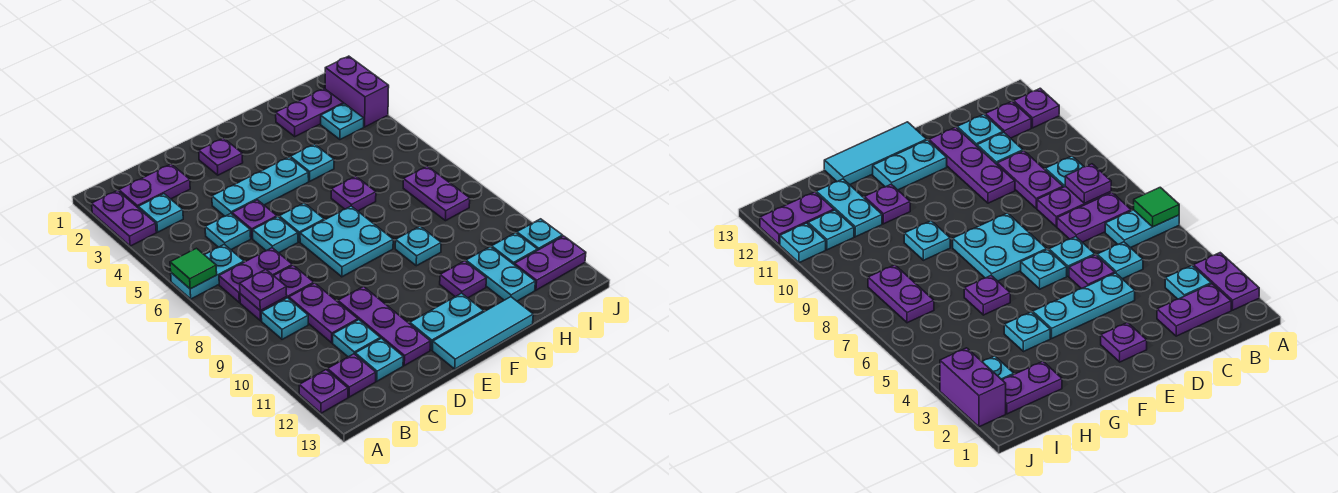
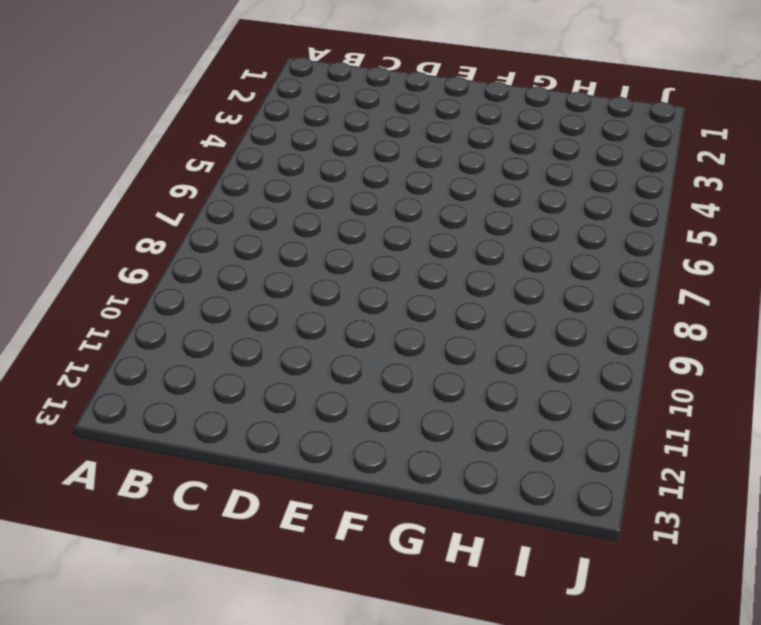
none -> purple 1x2 plate [92,190,156,246]
none -> cyan 1x2 plate [171,244,244,299]
none -> purple 1x1 plate [299,370,348,413]
none -> purple 1x2 plate [119,164,190,208]

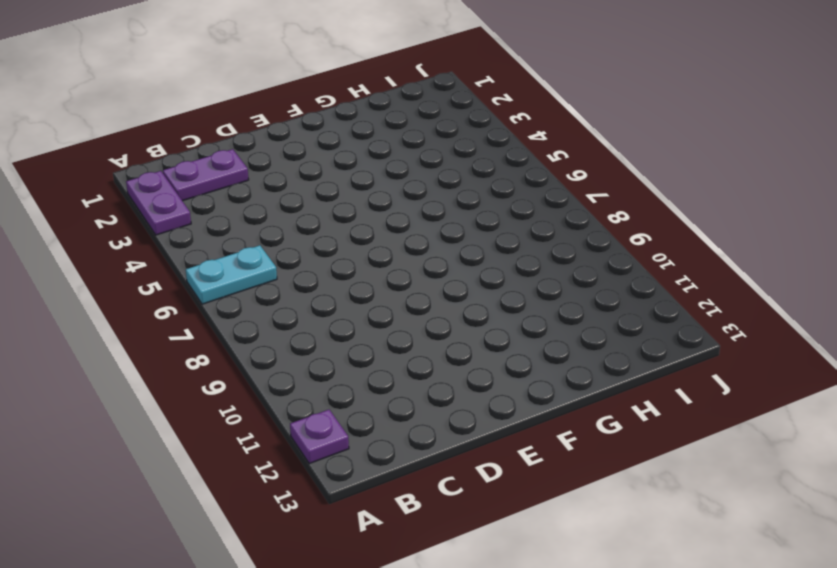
none -> cyan 1x1 plate [138,194,183,232]
none -> purple 1x2 plate [219,248,292,302]
none -> purple 1x2 plate [240,265,314,321]
none -> cyan 1x1 plate [261,298,308,339]

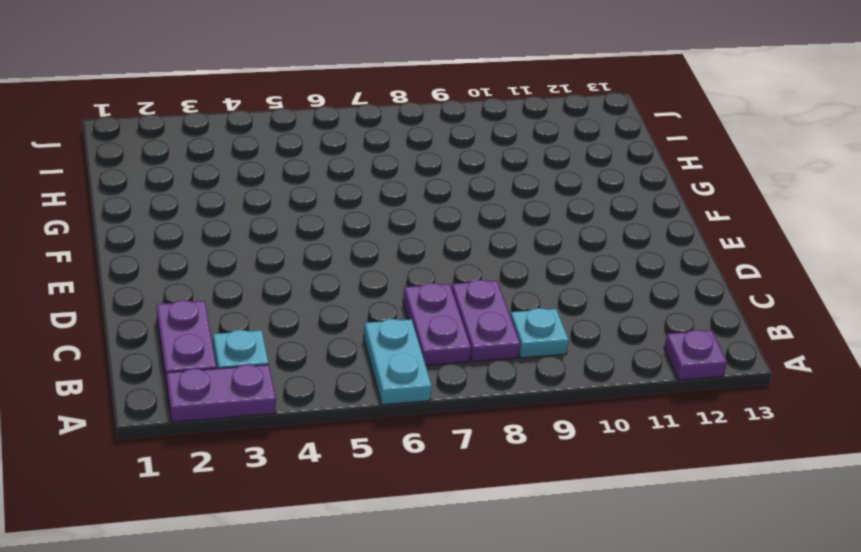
none -> purple 1x1 plate [328,354,376,397]
none -> cyan 1x1 plate [205,214,251,250]
none -> purple 1x2 plate [289,283,358,343]
none -> cyan 1x1 plate [333,320,380,357]

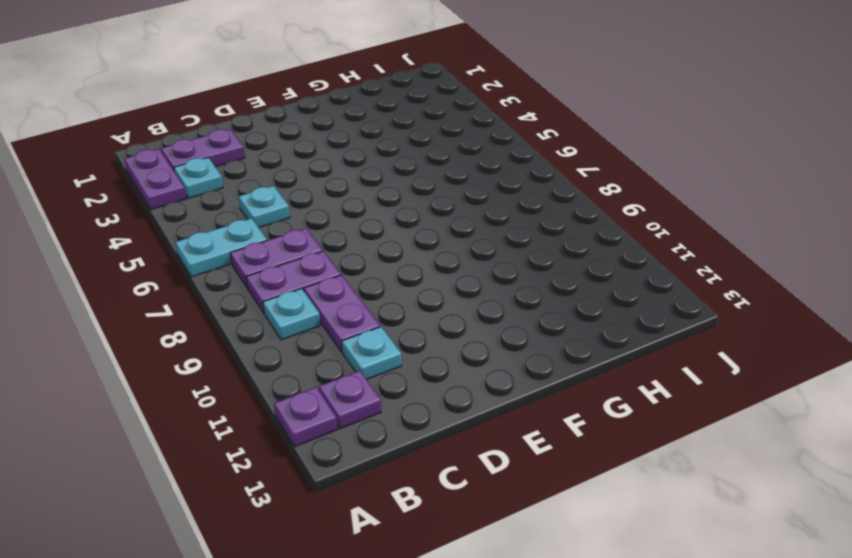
none -> cyan 1x1 plate [355,338,403,381]
none -> cyan 1x3 plate [212,157,309,216]
none -> purple 1x1 plate [232,200,277,238]
none -> cyan 1x1 plate [253,217,298,253]

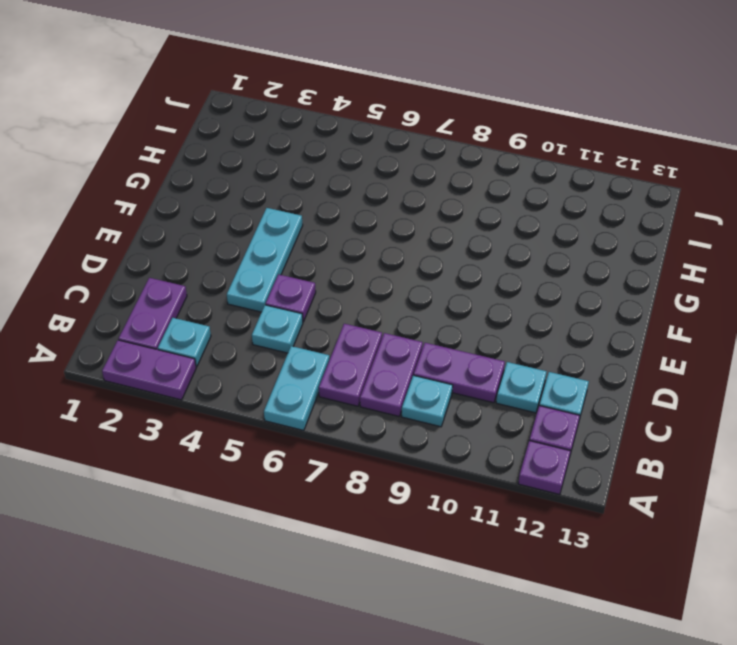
none -> cyan 1x1 plate [253,217,298,253]
none -> purple 1x3 plate [338,287,430,365]
none -> purple 1x1 plate [199,138,243,175]
none -> cyan 1x1 plate [279,203,324,242]

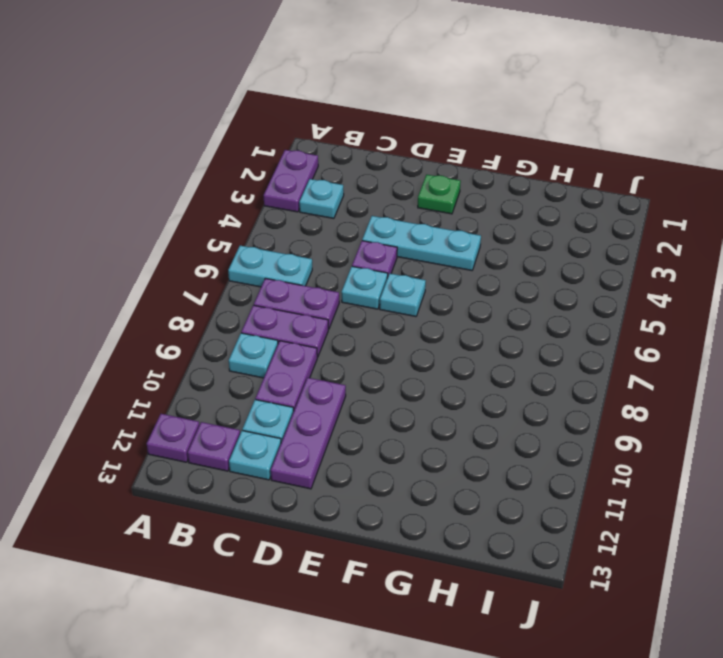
green 1x1 plate [418,175,461,214] -> purple 1x1 plate [199,138,243,175]
none -> purple 1x2 plate [119,164,190,208]
none -> cyan 1x1 plate [205,214,251,250]
none -> cyan 2x2 plate [300,206,393,277]
none -> cyan 1x2 plate [410,293,484,350]

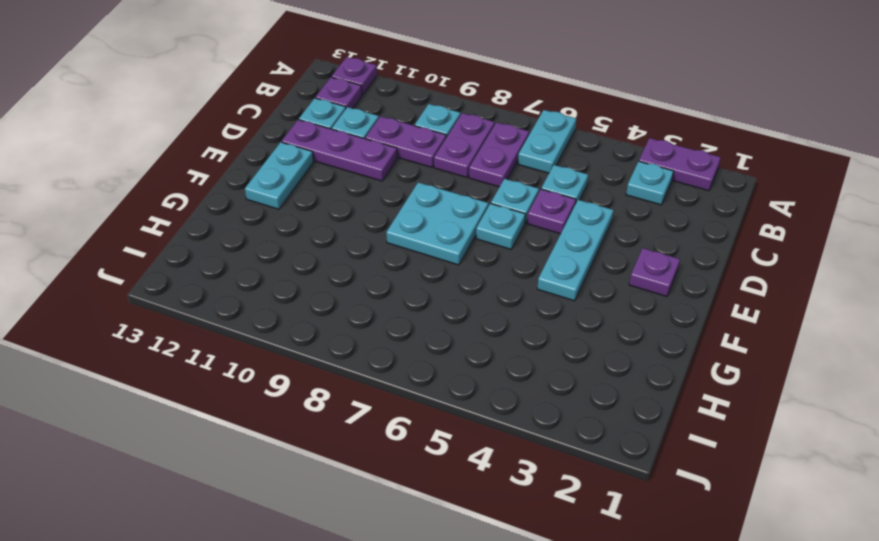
none -> purple 1x2 plate [119,164,190,208]
none -> cyan 1x3 tile [433,297,533,369]
none -> cyan 1x1 plate [290,144,334,181]
none -> purple 1x1 plate [331,176,376,211]

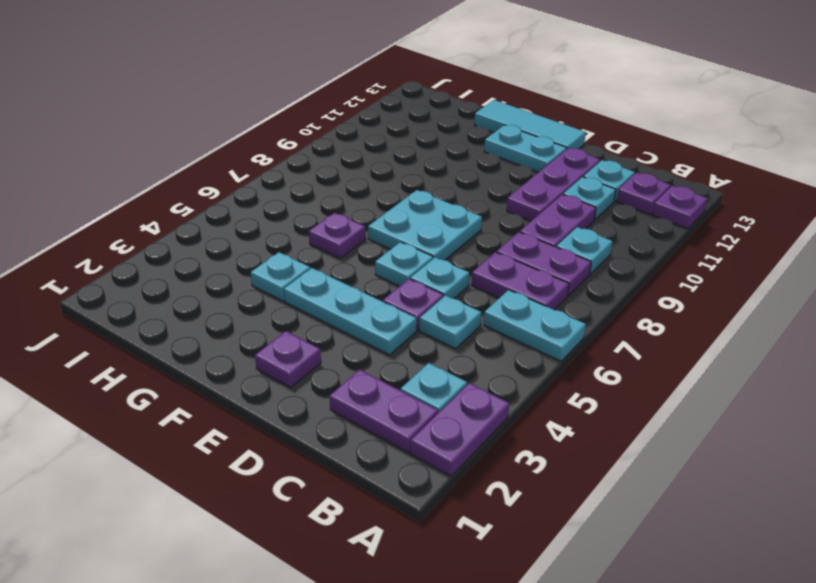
none -> cyan 1x1 plate [395,226,441,266]
none -> purple 1x1 plate [440,261,486,298]
none -> purple 1x2 plate [276,88,343,136]
none -> cyan 1x2 plate [466,247,535,301]

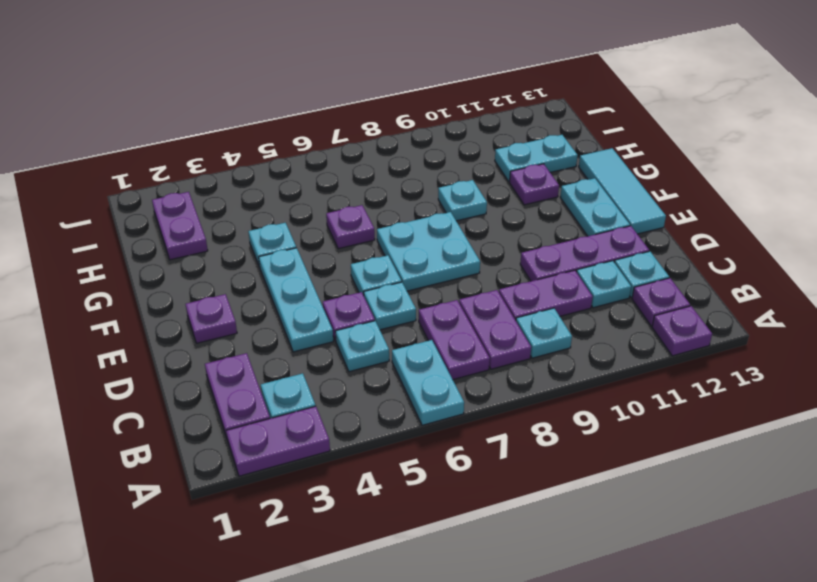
none -> cyan 1x1 plate [321,104,364,139]
none -> purple 1x2 plate [403,166,470,221]
none -> cyan 1x1 plate [492,233,538,264]
none -> purple 1x2 plate [514,236,586,290]

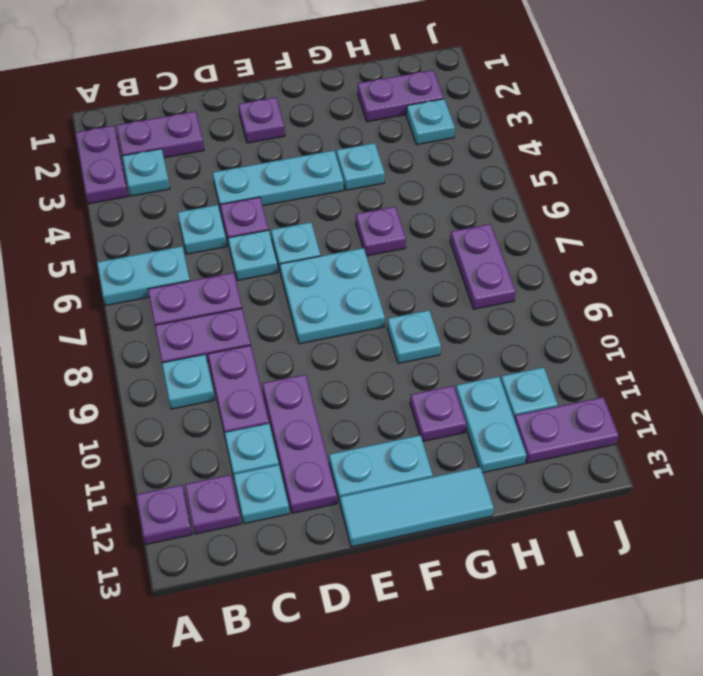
none -> purple 1x2 brick [325,56,389,127]
none -> cyan 1x1 plate [517,219,563,250]
none -> green 1x1 tile [170,248,217,289]
none -> purple 1x1 plate [240,269,287,311]

